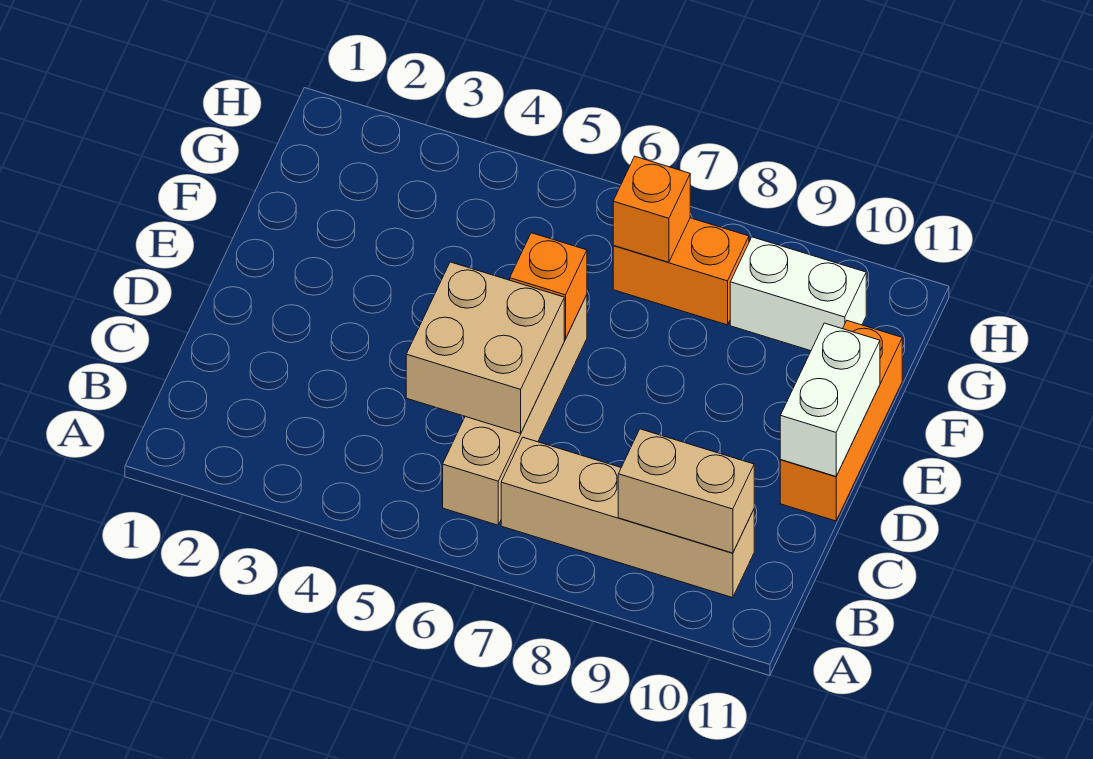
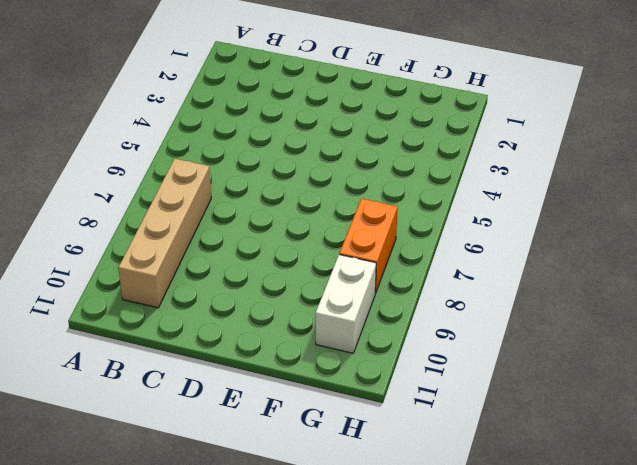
none -> tan 1x4 brick [443,295,587,525]
none -> orange 1x3 brick [780,321,902,521]

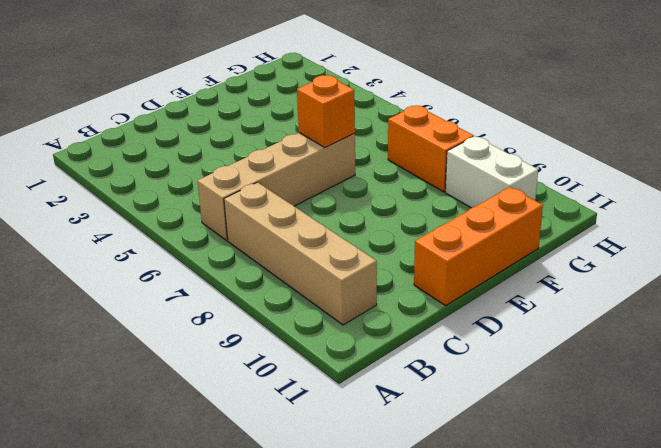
none -> tan 1x2 brick [618,429,754,553]
none -> tan 2x2 brick [406,262,564,433]

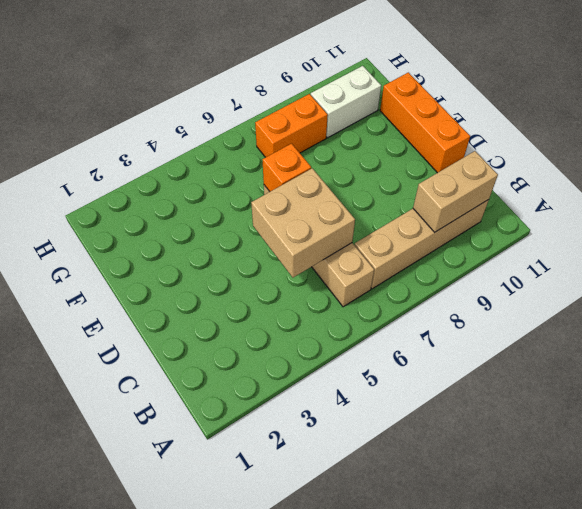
none -> white 1x2 brick [780,323,880,476]
none -> orange 1x1 brick [613,157,690,262]

